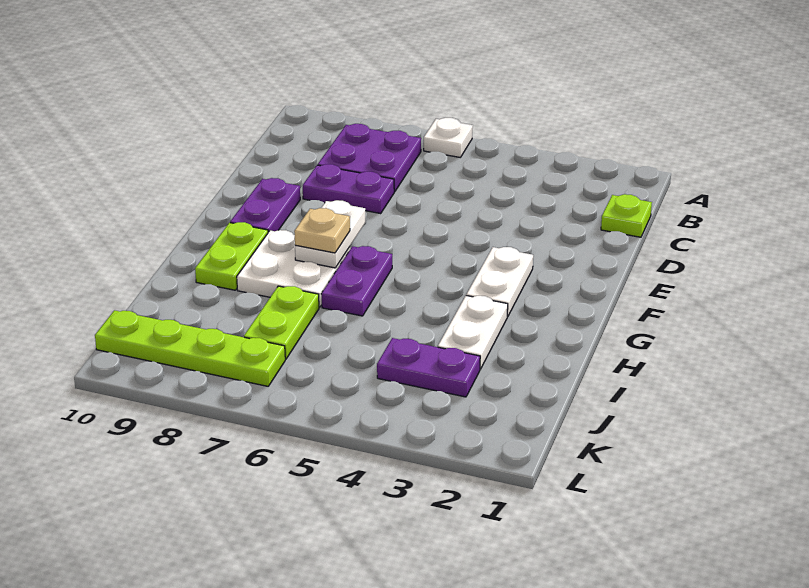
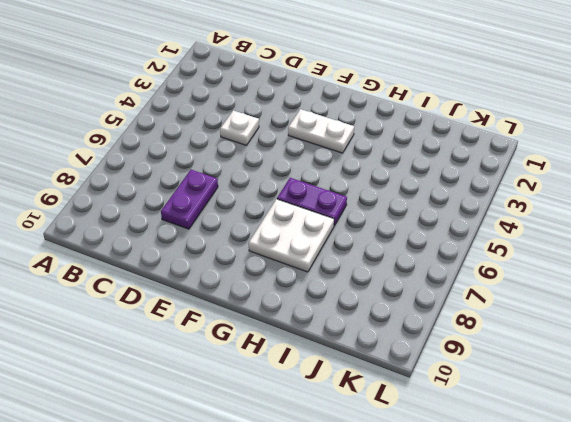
white 1x1 plate [220,110,259,145] -> white 1x1 plate moved to [424,118,473,157]
none -> purple 2x2 plate [318,124,421,192]
none -> lime 1x1 plate [601,194,652,237]
none -> purple 1x2 plate [230,178,300,232]

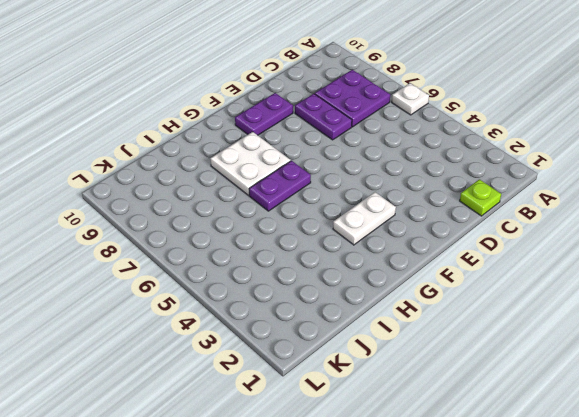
none -> lime 1x2 plate [195,222,268,290]
none -> white 1x2 plate [438,296,508,369]
none -> lime 1x2 plate [244,286,319,359]

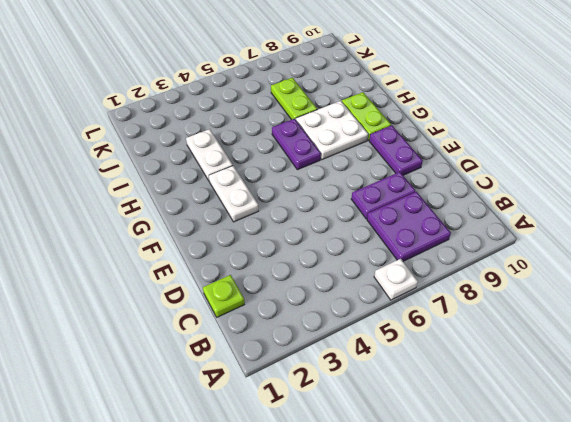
none -> purple 1x2 plate [377,338,480,397]
none -> lime 1x4 plate [95,310,285,386]
none -> white 1x2 plate [295,200,365,268]

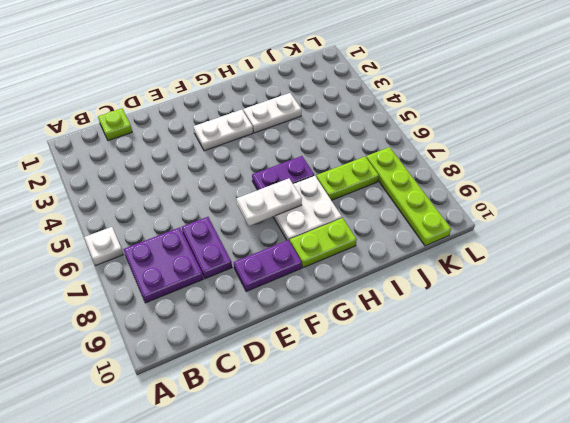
none -> purple 1x2 plate [377,338,480,397]
none -> tan 1x1 plate [294,208,350,253]

